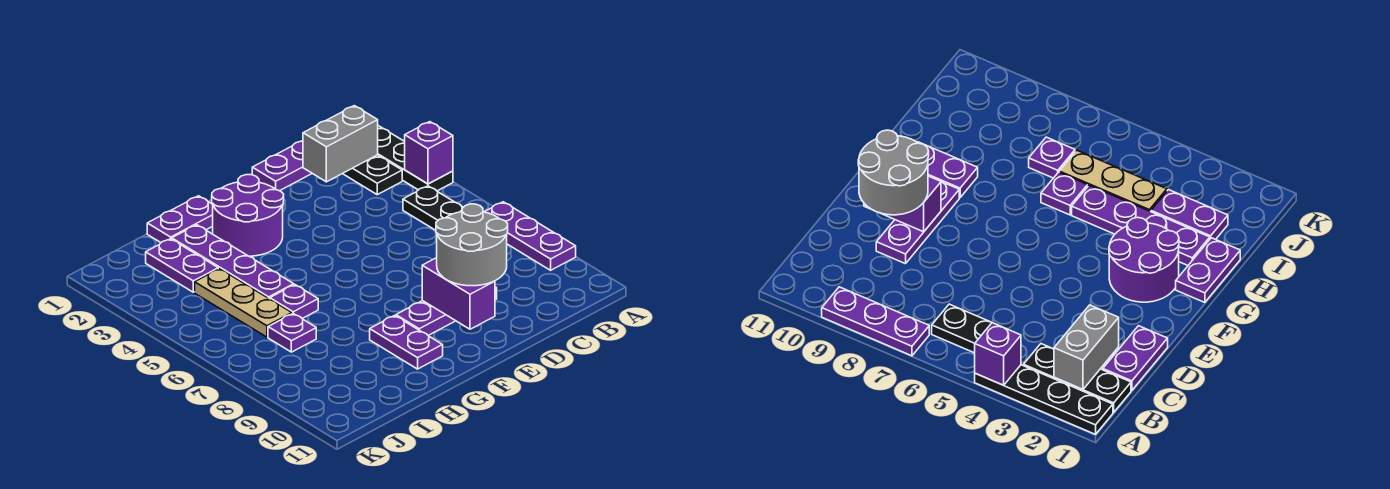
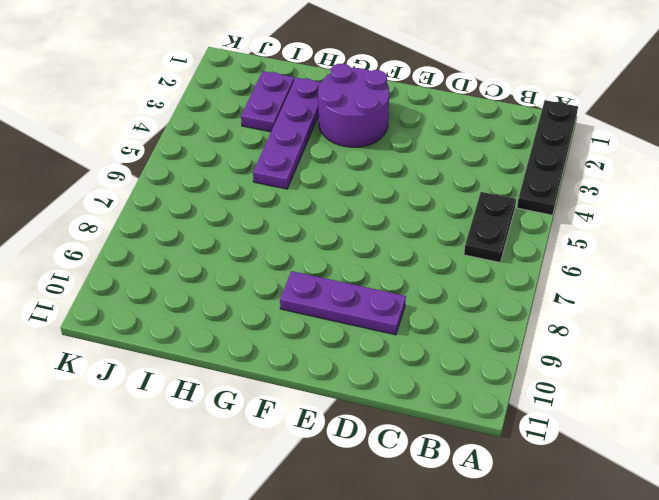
none -> purple 1x3 plate [485,202,576,270]
none -> black 1x3 plate [343,155,402,195]
none -> purple 1x2 plate [252,141,312,191]

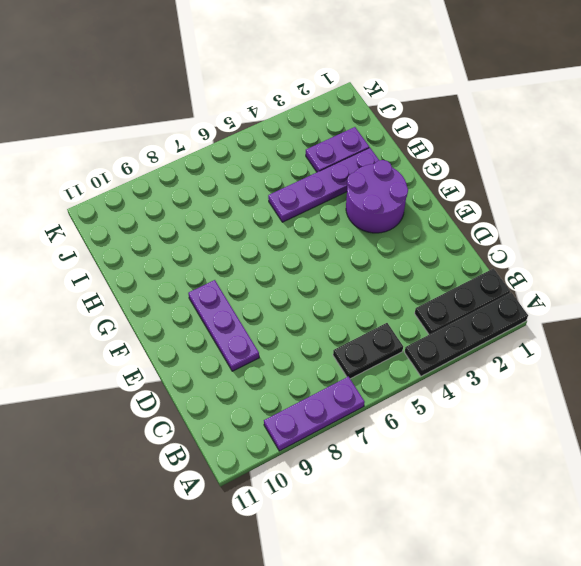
none -> purple 1x2 plate [252,141,312,191]
none -> purple 1x2 plate [147,196,213,242]
none -> purple 1x2 plate [370,315,443,369]

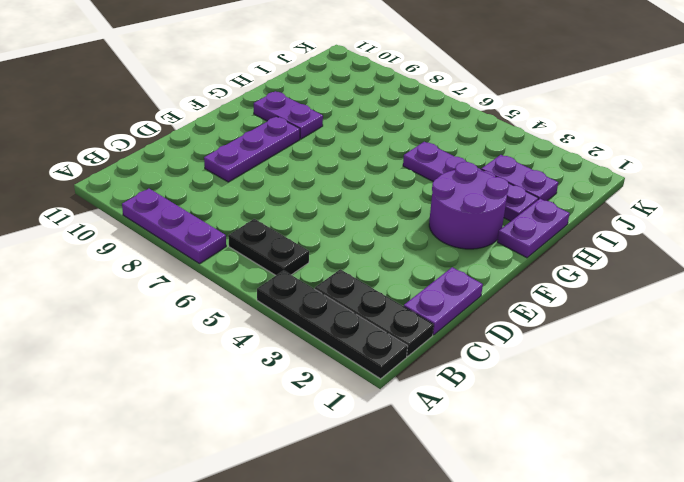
none -> purple 1x1 plate [270,285,318,318]
none -> tan 1x3 plate [195,269,292,337]
none -> purple 1x1 plate [268,314,316,352]

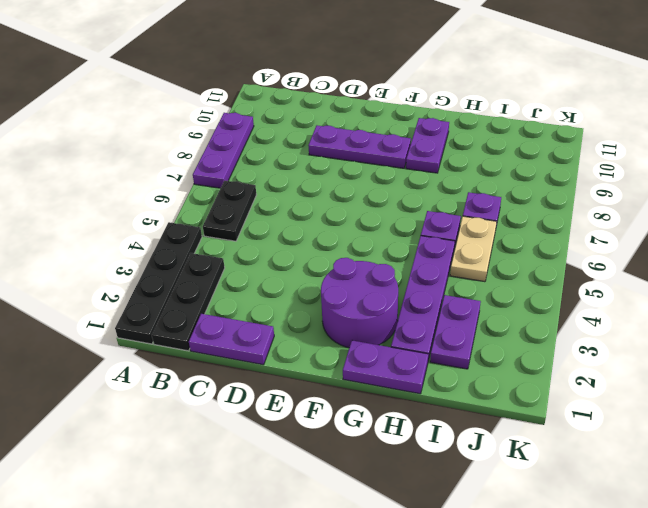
tan 1x2 plate [450,216,497,282] -> tan 1x3 plate [195,269,292,337]
none -> purple 1x1 brick [405,122,453,184]
none -> grey 1x2 brick [303,106,378,182]
none -> purple 1x2 brick [422,258,495,329]

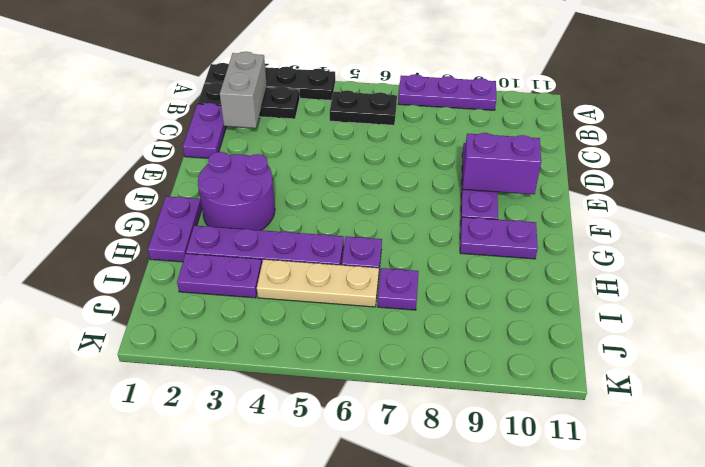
none -> purple 1x1 brick [405,122,453,184]
none -> grey 2x2 round brick [436,204,508,286]

